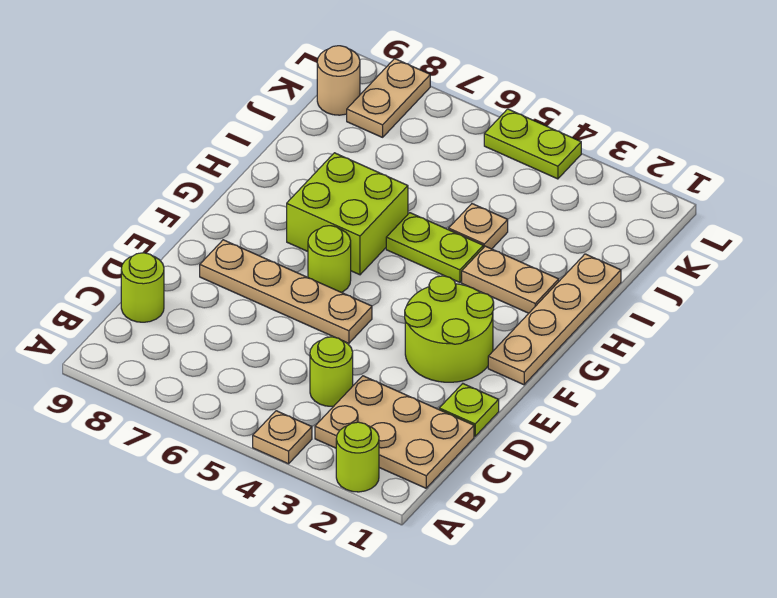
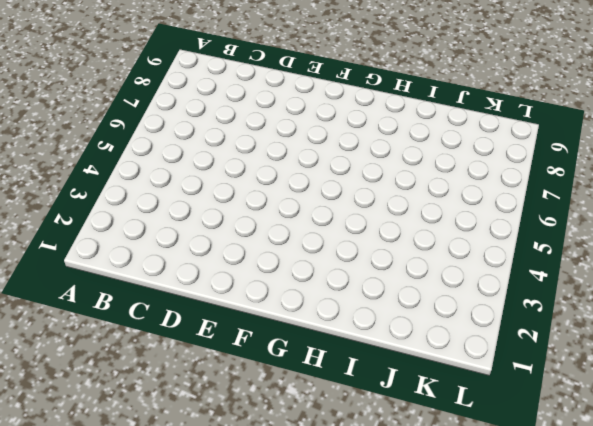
none -> lime 1x1 round brick [336,422,379,492]
none -> tan 1x1 plate [253,411,312,464]
none -> tan 2x3 plate [315,376,474,488]

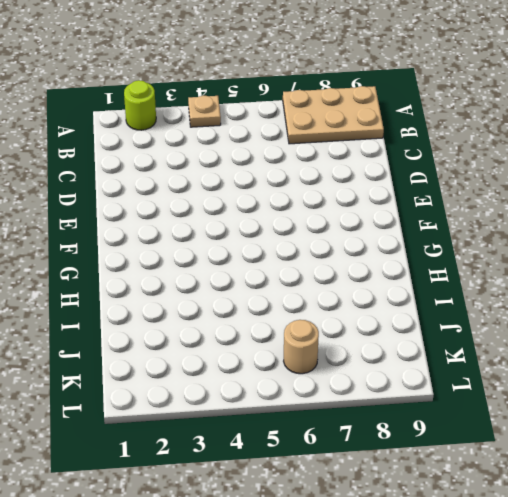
tan 2x3 plate [283,86,384,144] -> tan 2x3 plate moved to [315,376,474,488]
tan 1x1 round brick [284,320,319,374] -> tan 1x1 round brick moved to [317,46,360,115]
none -> lime 1x1 round brick [310,337,353,406]
none -> lime 1x1 round brick [121,253,164,322]
none -> lime 1x1 plate [439,384,499,436]

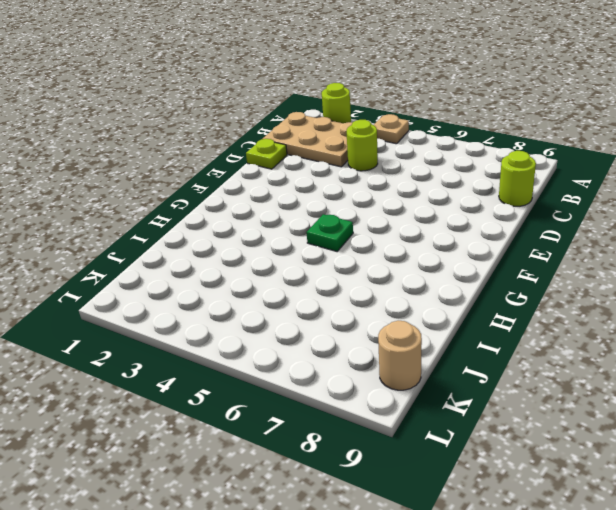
green 1x1 plate [306,214,353,251] -> none
none -> lime 2x2 round brick [405,276,494,382]
none -> tan 1x4 plate [200,240,372,343]
none -> tan 1x4 plate [488,254,621,385]

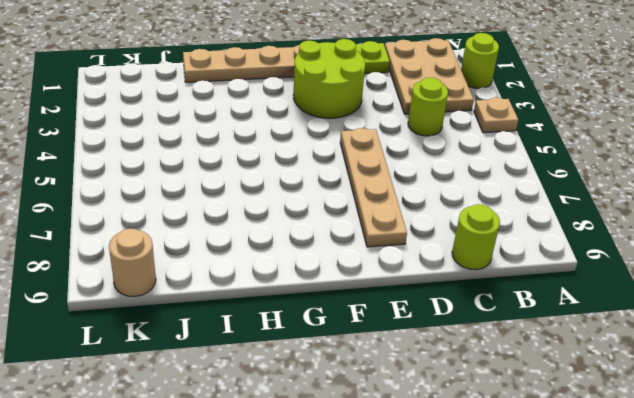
none -> lime 1x1 round brick [308,226,351,292]
none -> lime 2x2 brick [287,153,408,275]
none -> tan 1x2 plate [462,246,559,313]

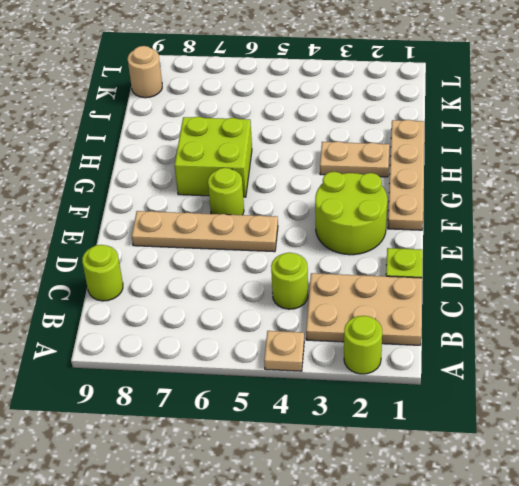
none -> lime 1x2 plate [386,213,483,282]
none -> tan 1x1 plate [449,204,508,249]
none -> tan 1x2 plate [347,59,430,137]

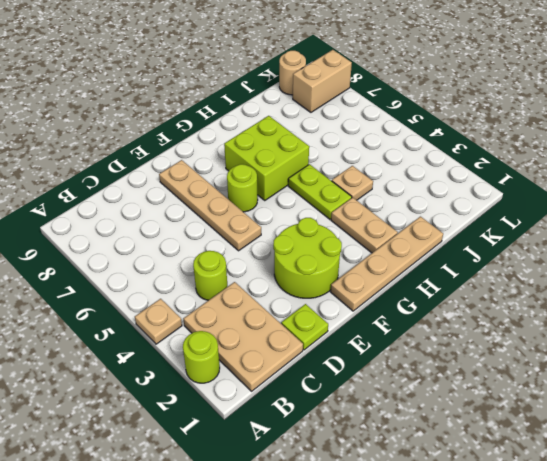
tan 1x2 brick [293,50,352,112] -> tan 1x2 plate [347,59,430,137]
none -> lime 1x1 round brick [121,253,164,322]
none -> lime 1x2 plate [484,109,581,179]

